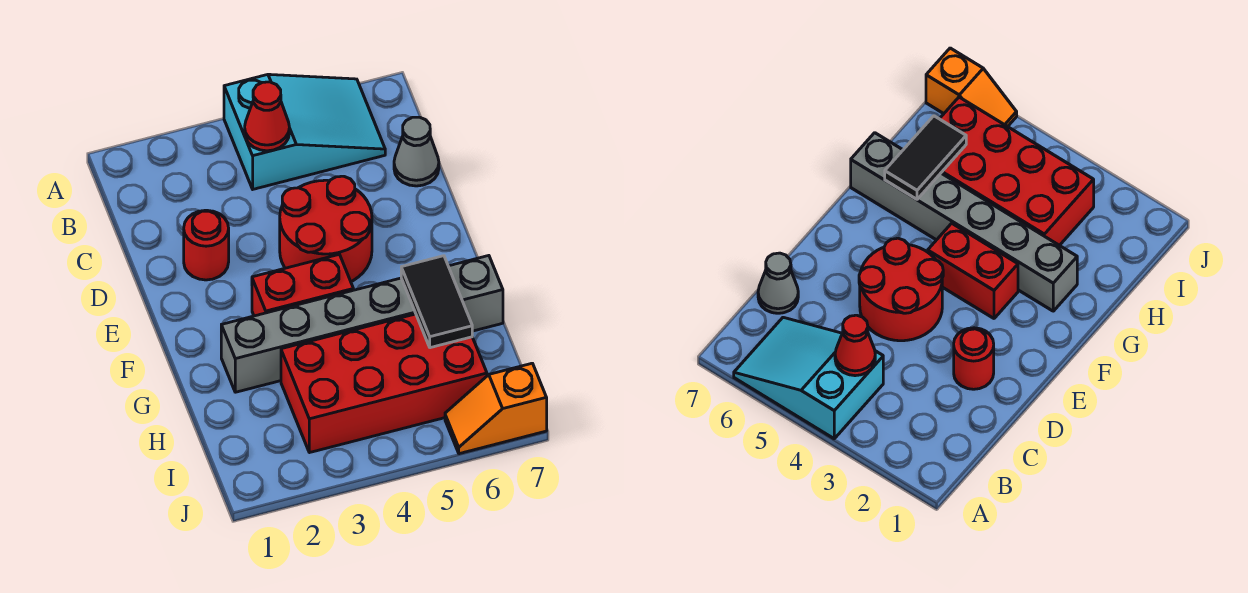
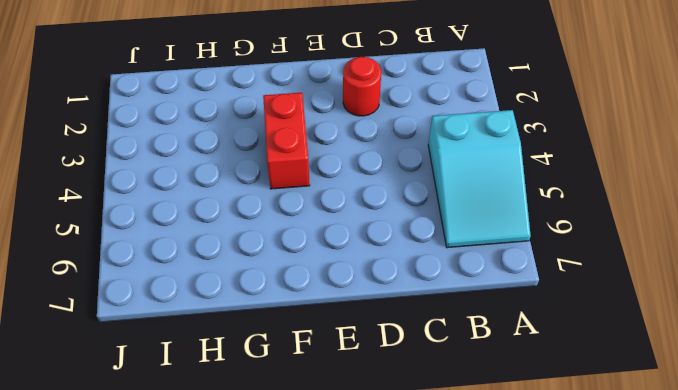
none -> grey 1x1 cone [394,117,439,186]
none -> red 2x2 round brick [280,176,372,282]

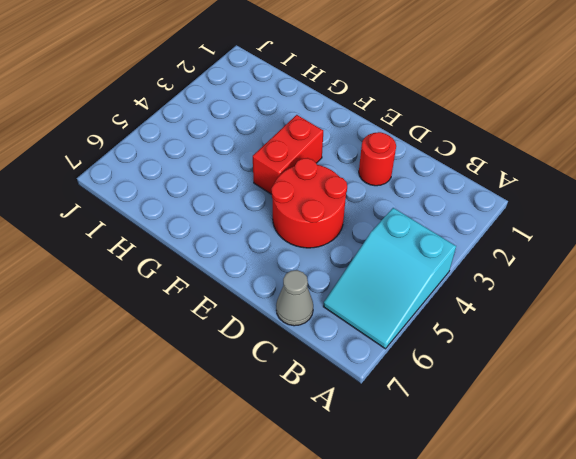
none -> grey 1x6 brick [221,256,503,392]
none -> red 2x4 brick [281,314,487,453]

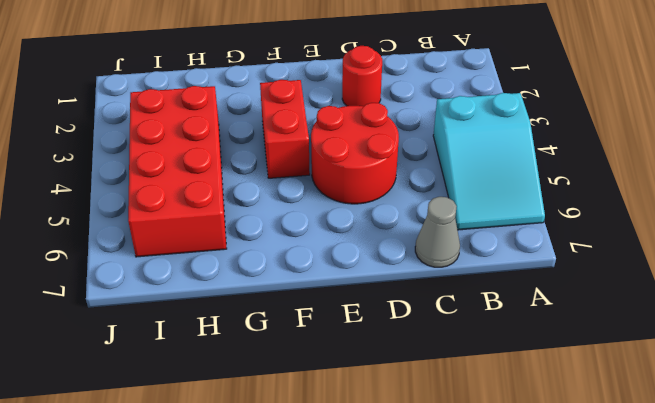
none -> grey 1x6 brick [221,256,503,392]
none -> orange 1x2 slope [445,363,547,454]

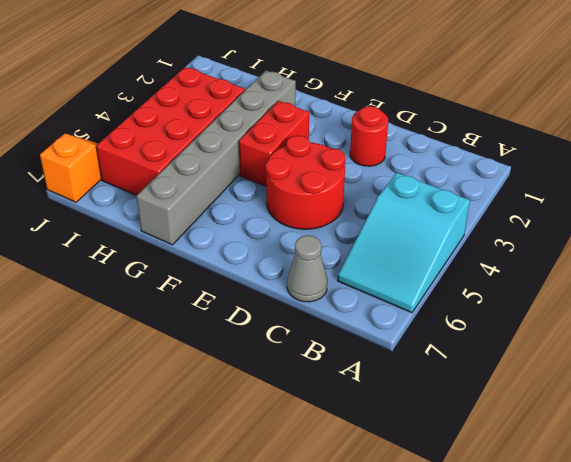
none -> red 1x1 cone [245,82,290,151]
none -> black 1x2 tile [401,256,472,348]

